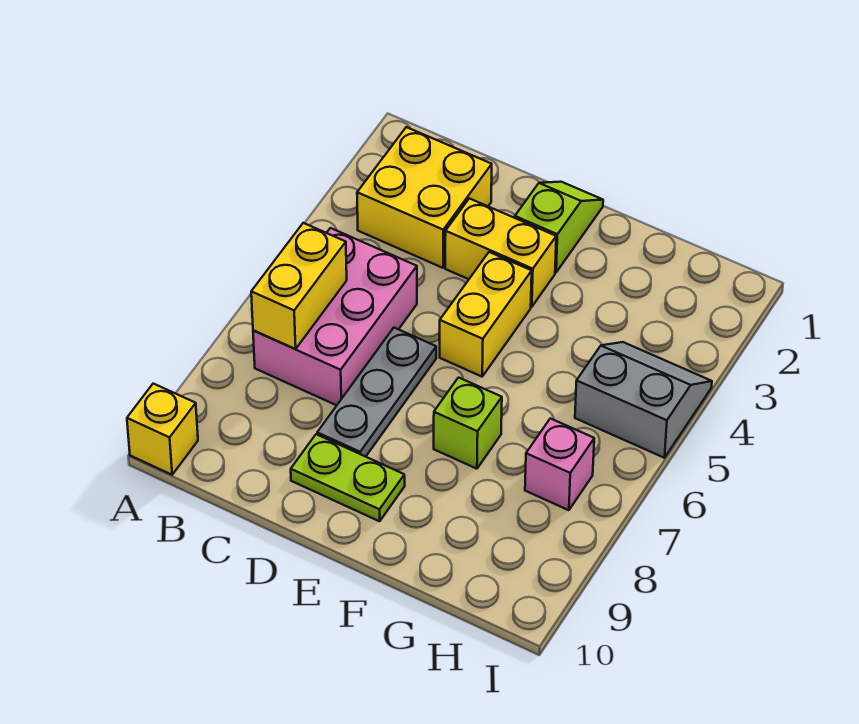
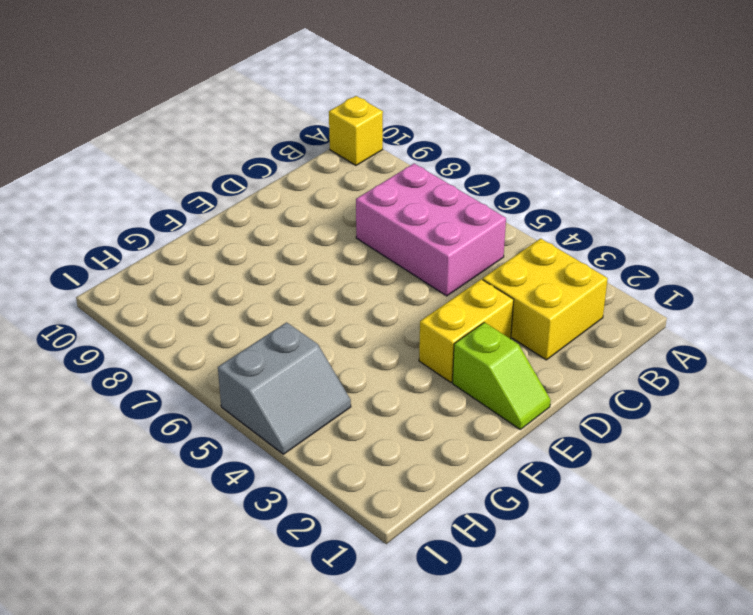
none -> grey 1x3 plate [317,328,436,457]
none -> lime 1x2 plate [291,434,405,521]
none -> yellow 1x2 brick [440,252,532,377]

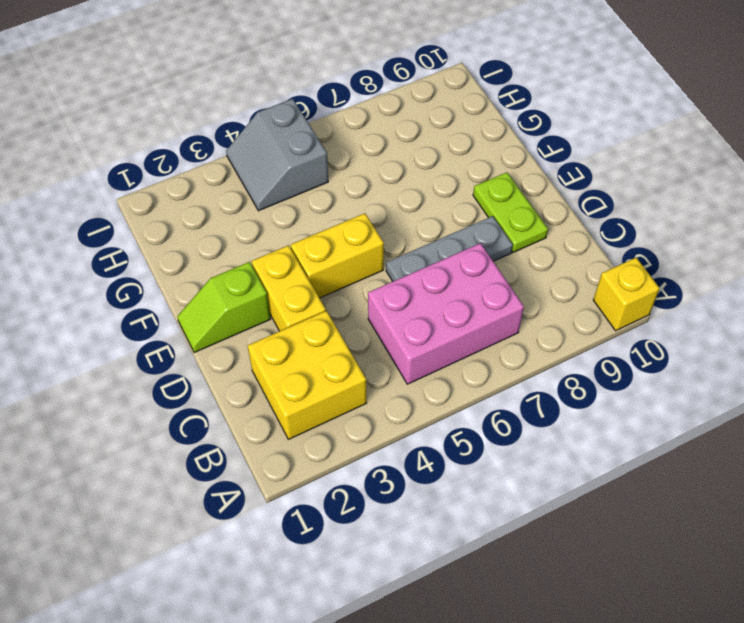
none -> lime 1x1 brick [434,378,502,469]
none -> pink 1x1 brick [525,418,594,510]
none -> yellow 1x2 brick [251,223,347,349]

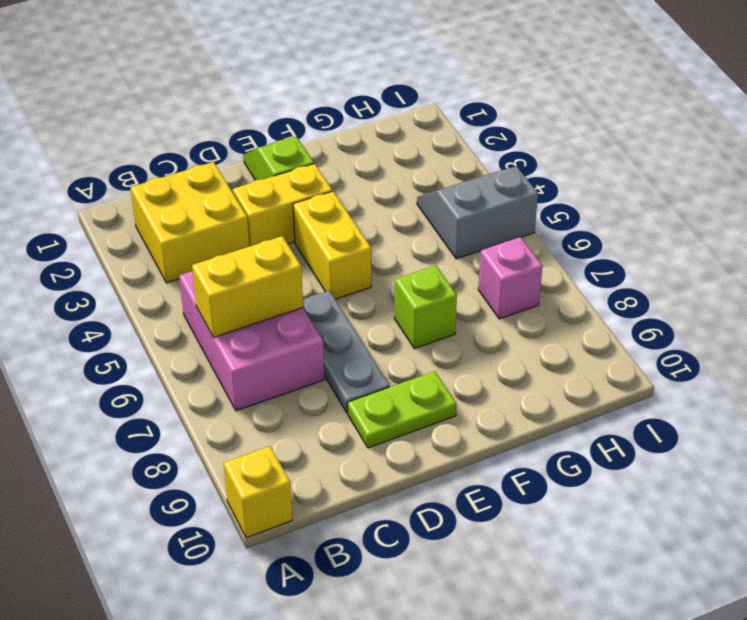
yellow 1x2 brick [192,236,303,337] -> yellow 1x2 brick turned to [251,223,347,349]

